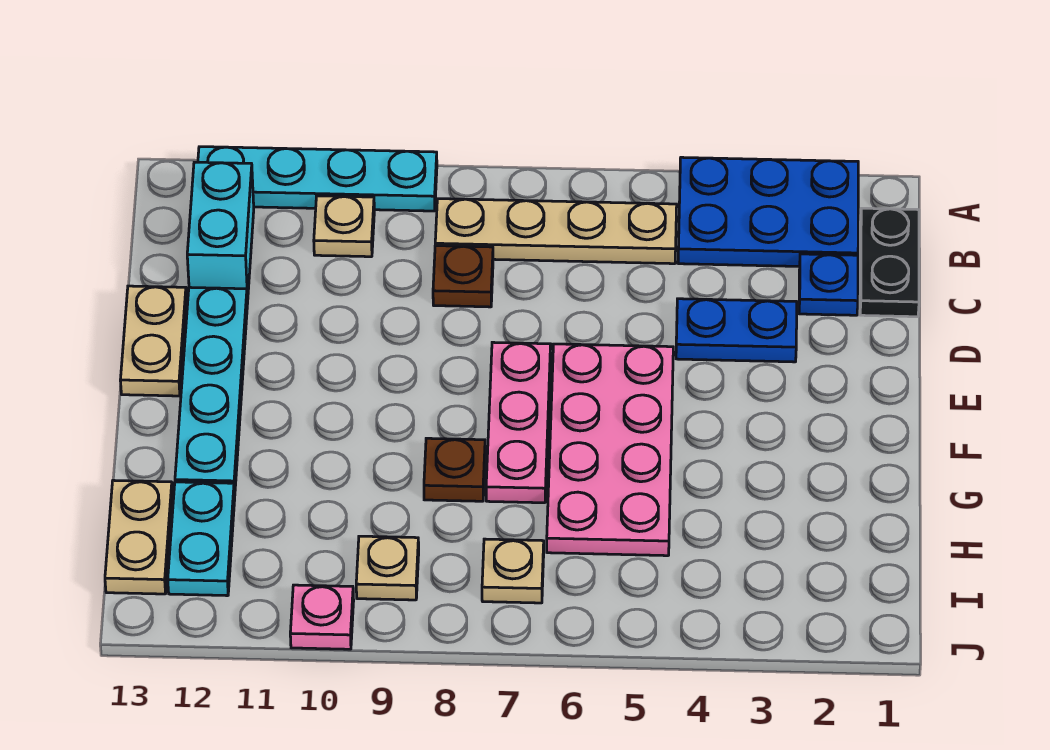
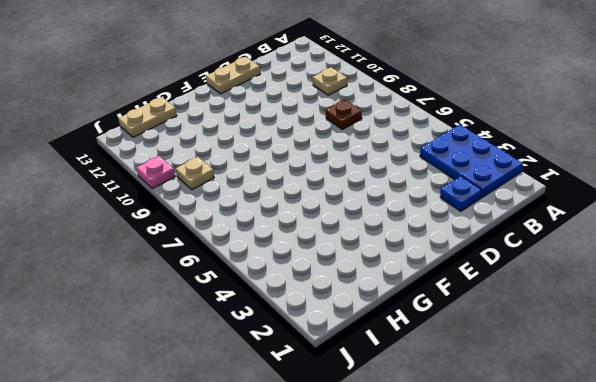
none -> cyan 1x4 plate [198,147,437,211]
none -> black 1x2 plate [860,208,919,317]
none -> tan 1x4 plate [435,199,677,264]

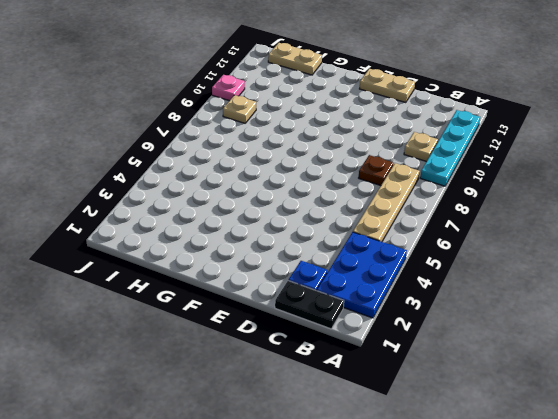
none -> cyan 1x2 brick [187,162,254,301]
none -> blue 1x2 plate [676,299,797,362]
none -> cyan 1x4 plate [175,287,248,493]

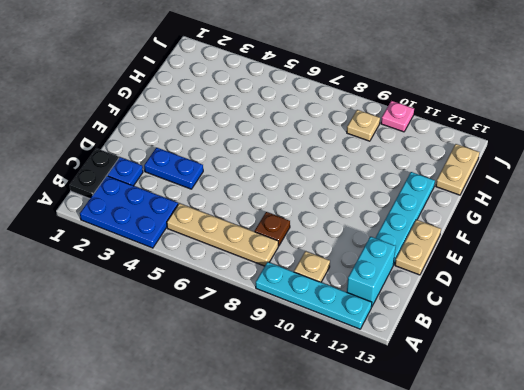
none -> pink 2x4 plate [547,344,673,556]
none -> pink 1x3 plate [486,342,551,503]
none -> brown 1x1 plate [424,438,485,501]

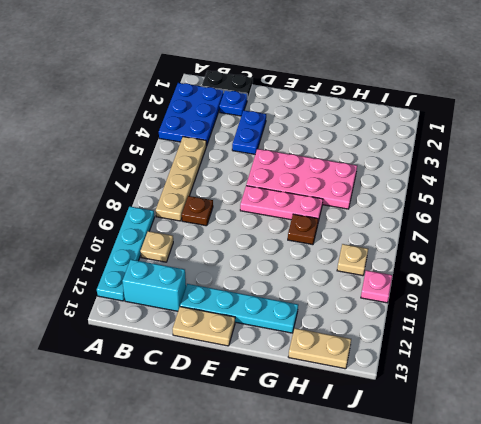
none -> cyan 1x2 plate [168,482,235,596]
none -> tan 1x1 plate [482,539,544,603]

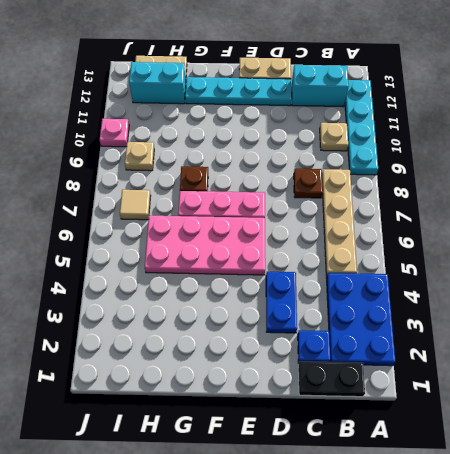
cyan 1x2 brick [129,62,186,104] -> cyan 1x2 plate [168,482,235,596]
tan 1x1 tile [120,190,151,220] -> tan 1x1 plate [482,539,544,603]

